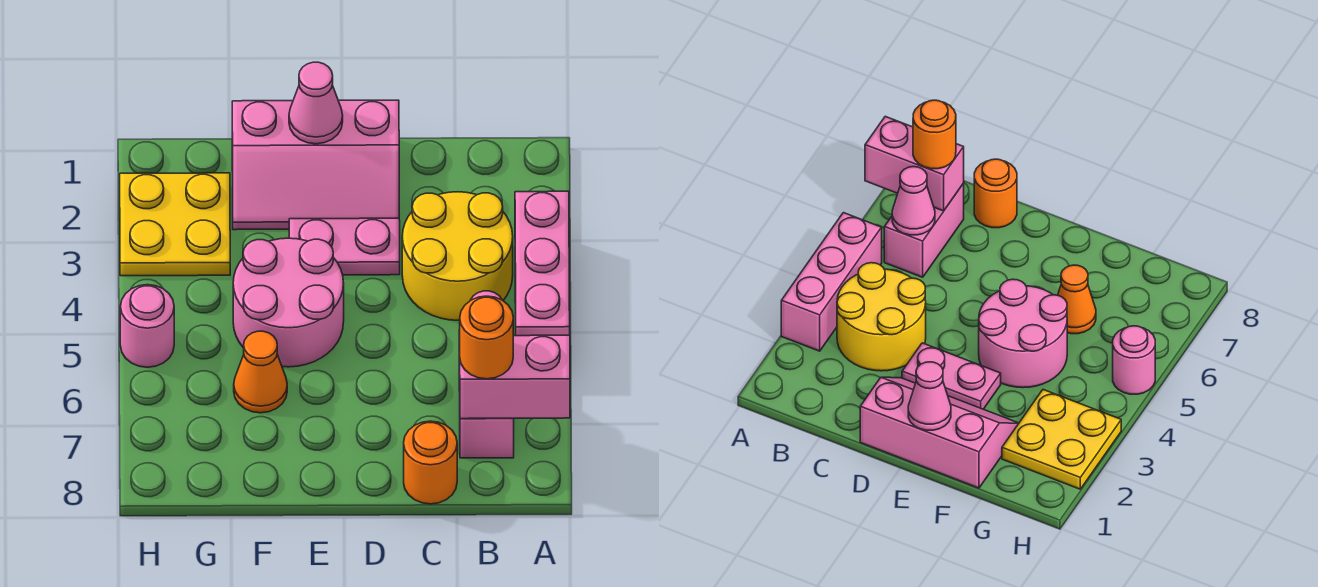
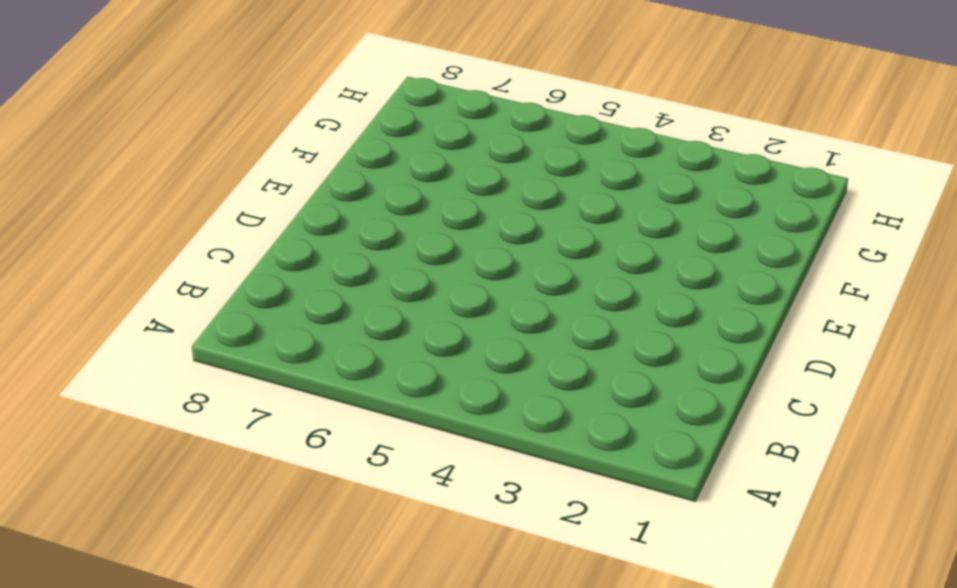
none -> pink 1x3 brick [515,191,570,336]
none -> yellow 2x2 round brick [402,192,513,320]
none -> pink 1x2 brick [459,330,514,458]

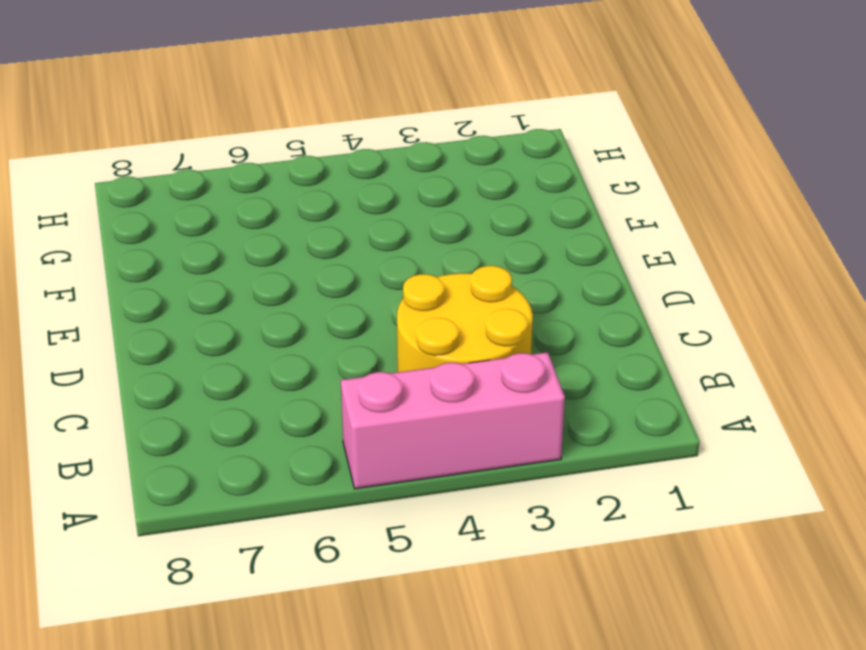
none -> pink 1x2 brick [459,330,514,458]
none -> orange 1x1 round brick [404,421,457,504]
none -> pink 2x3 slope [232,100,399,230]

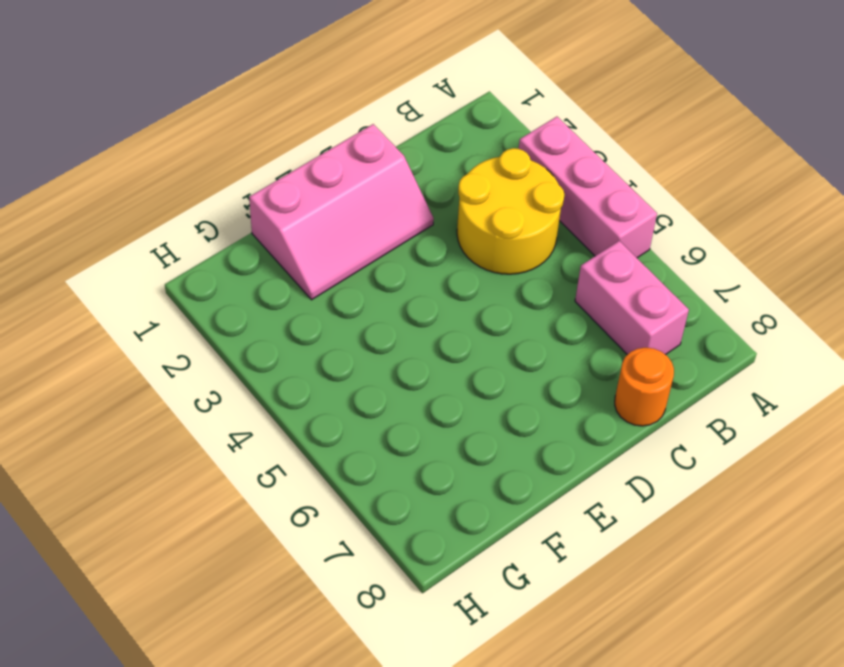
none -> pink 1x2 plate [289,218,400,275]
none -> pink 2x2 round brick [233,238,344,367]
none -> orange 1x1 cone [234,331,287,413]

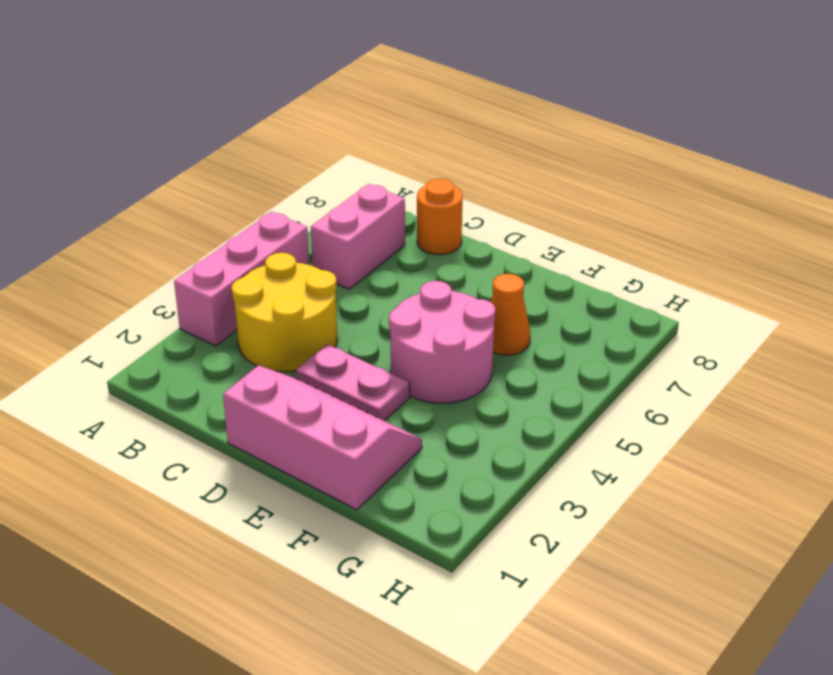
none -> yellow 2x2 plate [120,173,230,276]
none -> pink 1x1 round brick [120,285,174,367]
none -> pink 1x2 brick [460,335,570,419]

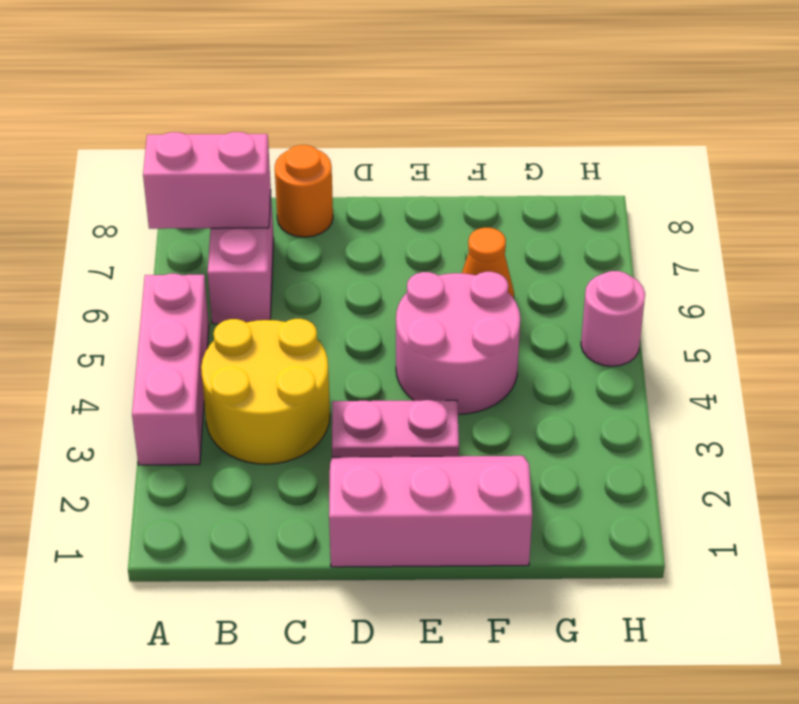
none -> yellow 2x2 plate [120,173,230,276]
none -> pink 1x1 cone [892,167,935,235]
none -> pink 1x1 cone [289,62,343,144]

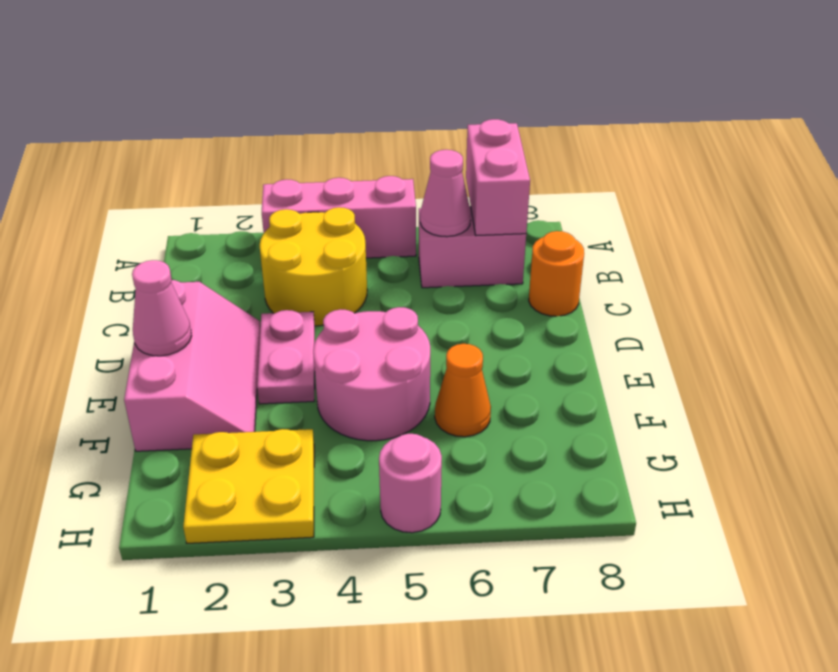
none -> orange 1x1 round brick [459,296,513,379]

